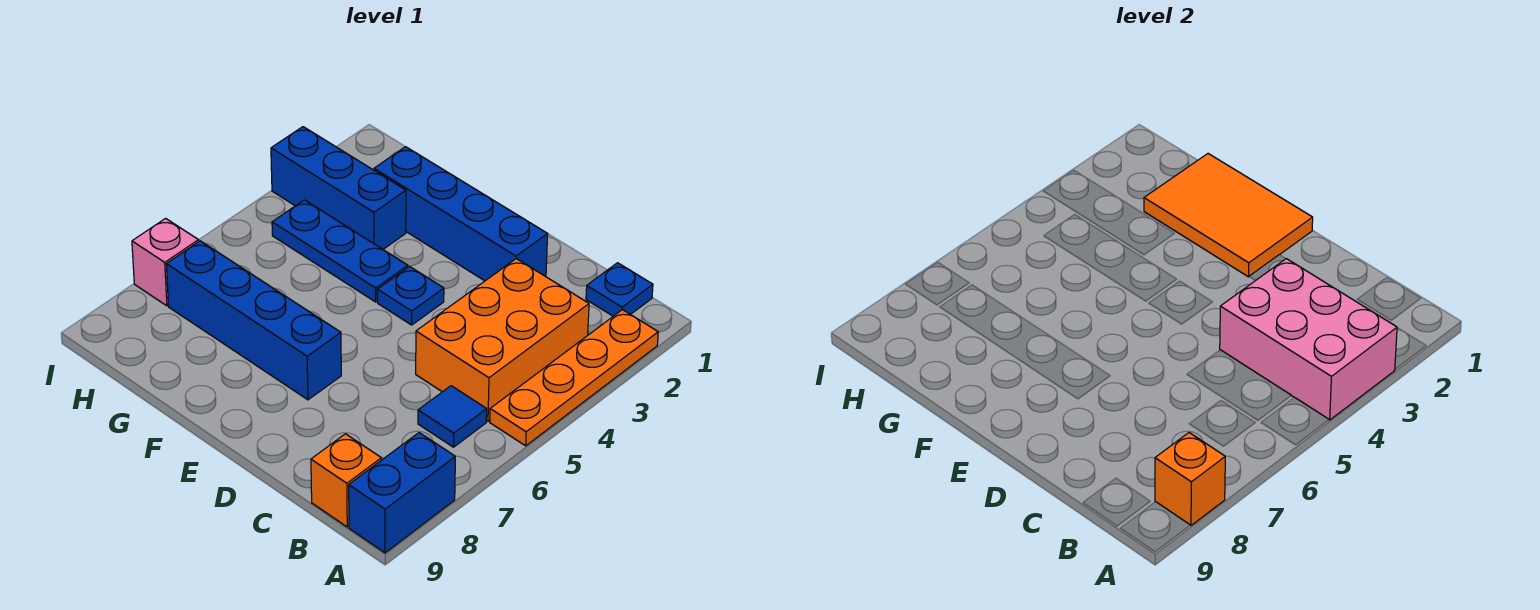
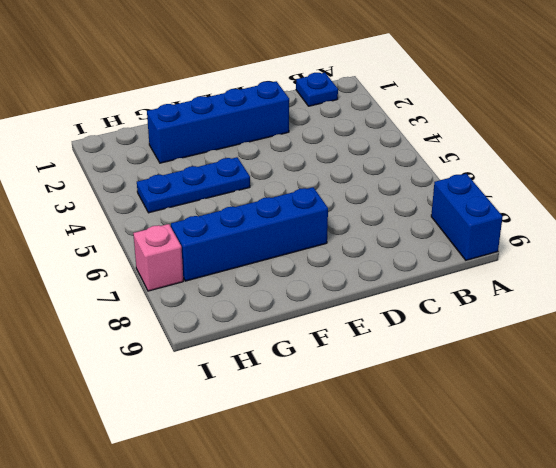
none -> orange 1x4 plate [490,310,658,446]
none -> orange 2x3 brick [416,259,589,421]
none -> blue 1x1 tile [418,386,487,447]

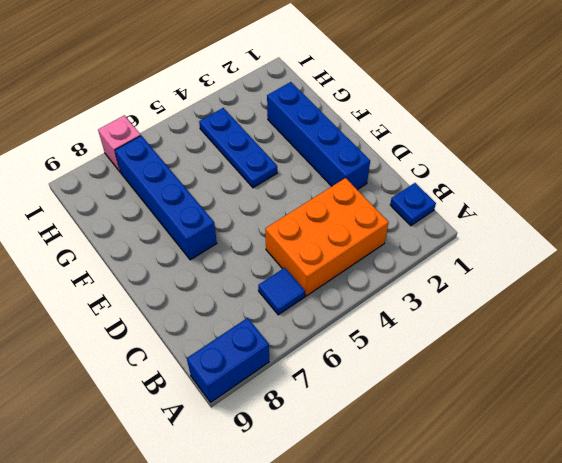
none -> orange 1x4 plate [490,310,658,446]
none -> orange 1x1 brick [311,434,381,527]
none -> blue 1x1 plate [377,267,444,325]

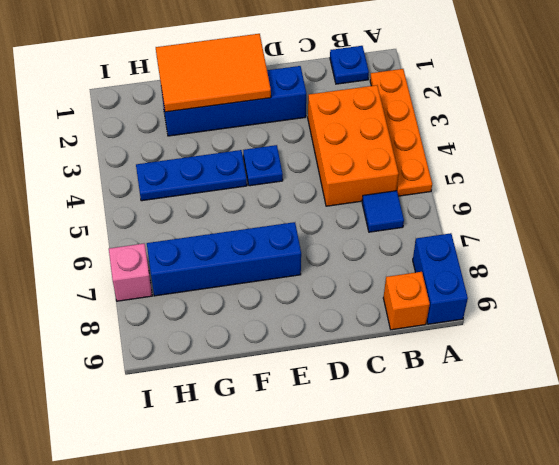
none -> blue 1x3 brick [271,127,406,249]
none -> pink 2x3 brick [1220,259,1397,420]
none -> orange 1x1 brick [1155,433,1225,525]

